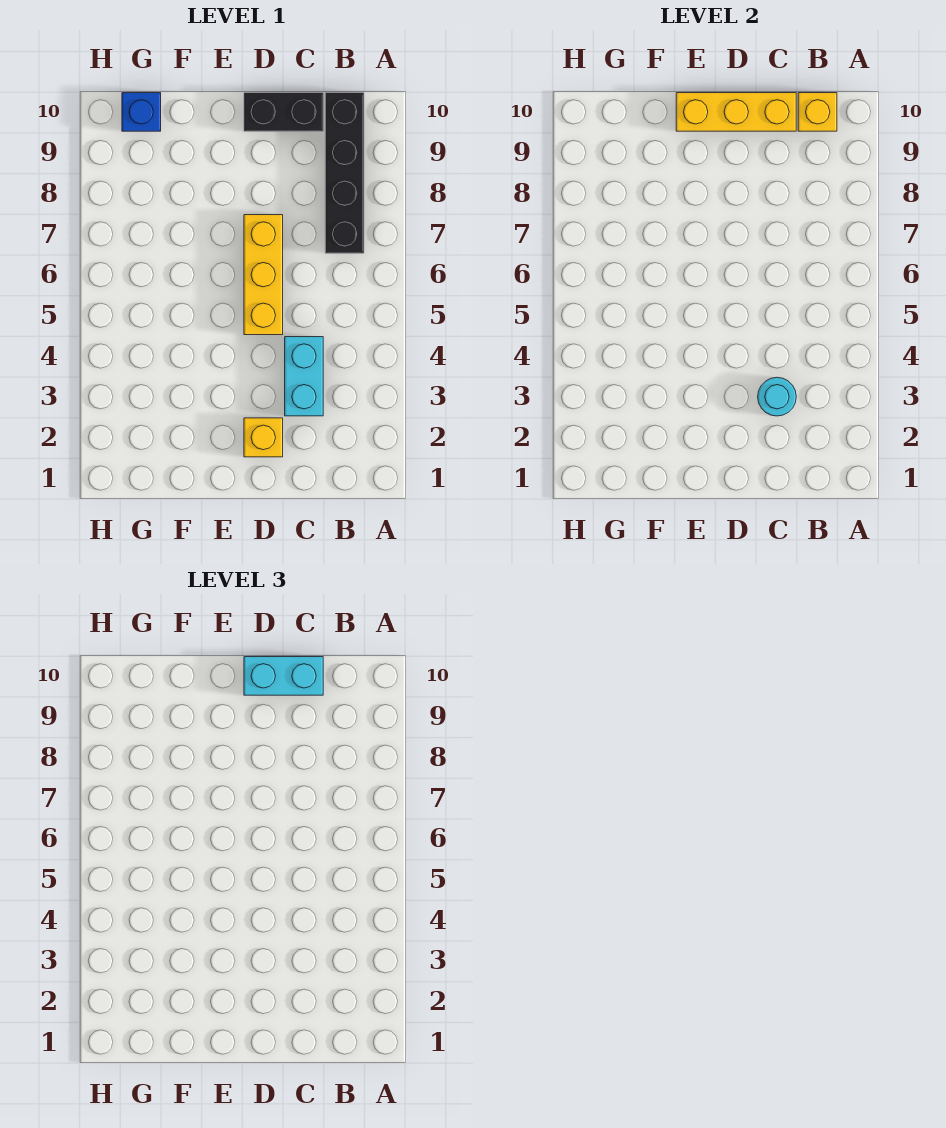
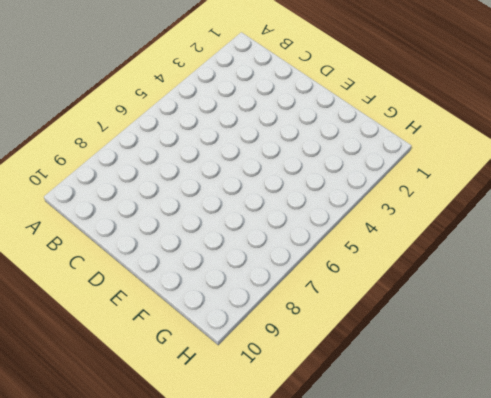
none -> black 1x4 brick [325,93,364,253]
none -> cyan 1x2 brick [285,337,323,416]

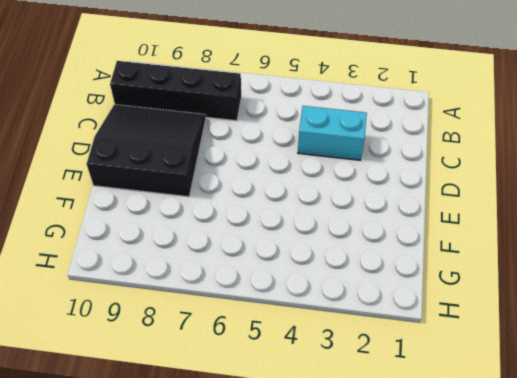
black 3x3 slope [87,105,206,197] -> black 1x2 brick [244,93,323,131]
none -> yellow 1x1 brick [244,418,283,457]
none -> yellow 1x3 brick [244,215,283,335]

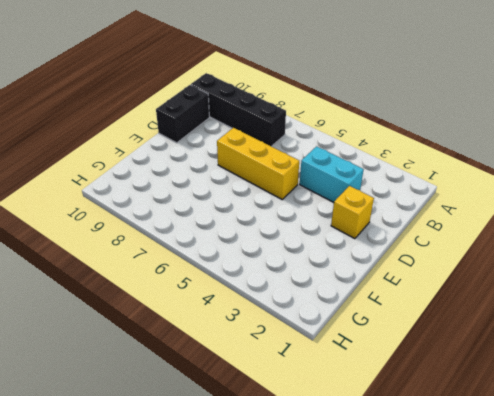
none -> blue 1x1 brick [122,93,161,131]
none -> yellow 1x1 brick [798,93,837,131]

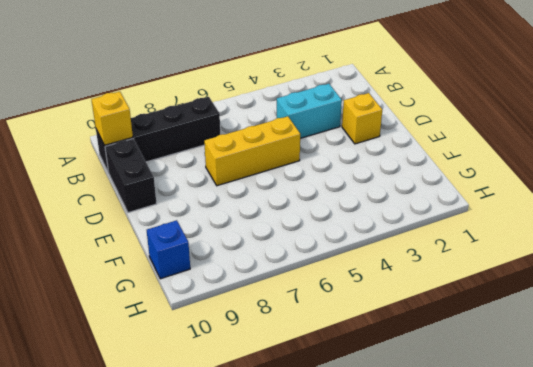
none -> cyan 1x1 round brick [758,377,796,416]
none -> yellow 1x3 brick [676,93,796,131]

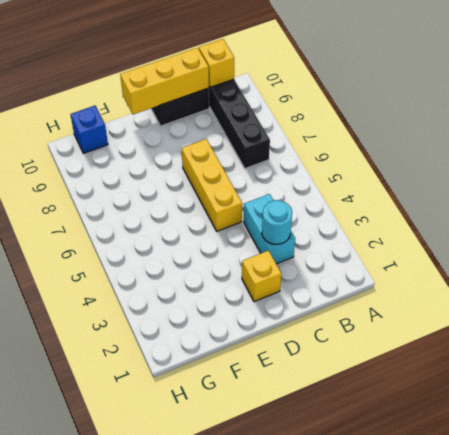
none -> cyan 1x2 brick [244,657,323,695]

